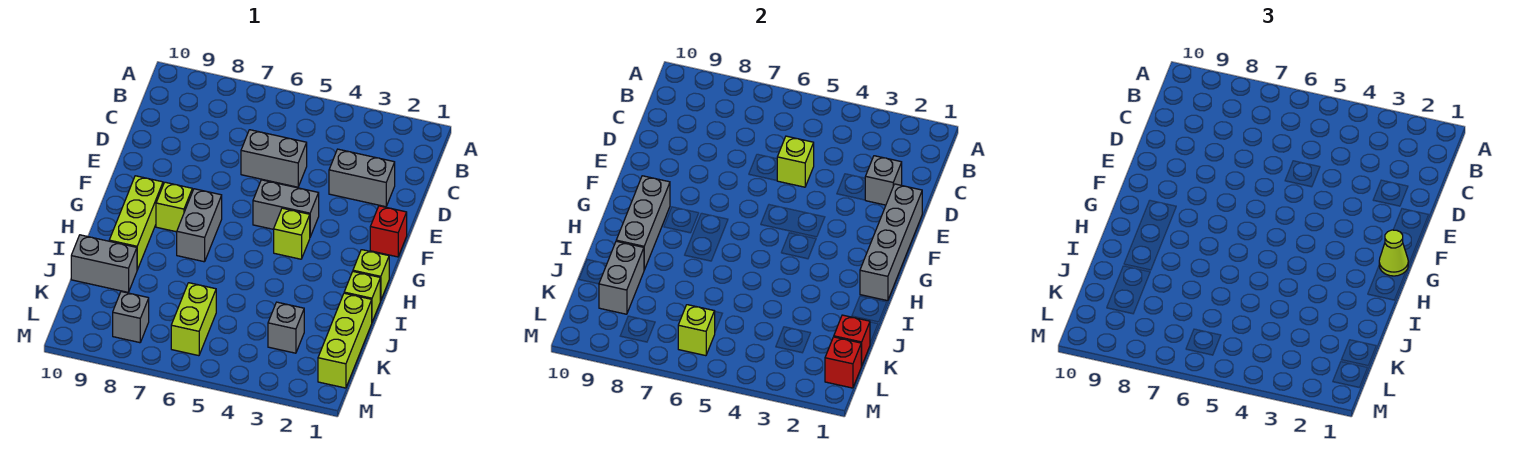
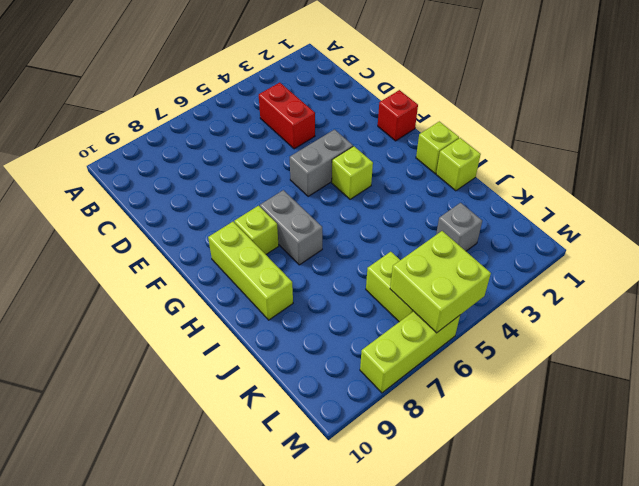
red 1x2 brick [259,83,315,149] -> none
lime 2x2 brick [390,231,491,333] -> lime 1x1 brick [678,305,715,356]
lime 1x3 brick [360,311,460,393] -> lime 1x3 brick turned to [318,293,372,388]
none -> grey 1x2 brick [329,149,395,207]
none -> grey 1x2 brick [241,130,307,187]
none -> grey 1x2 brick [71,235,137,292]

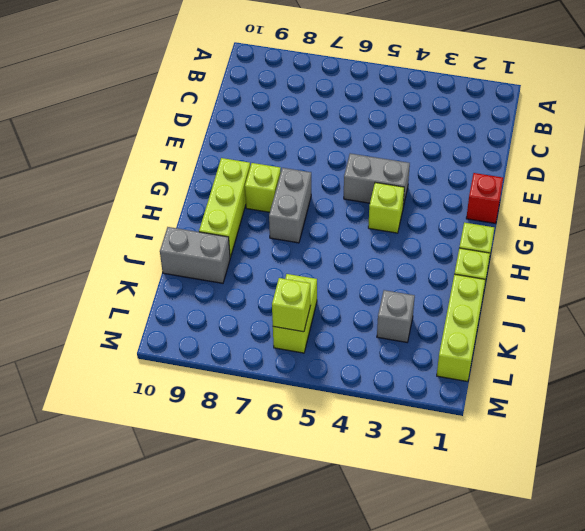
none -> grey 1x2 brick [329,149,395,207]
none -> grey 1x2 brick [241,130,307,187]
none -> grey 1x1 brick [113,292,149,343]

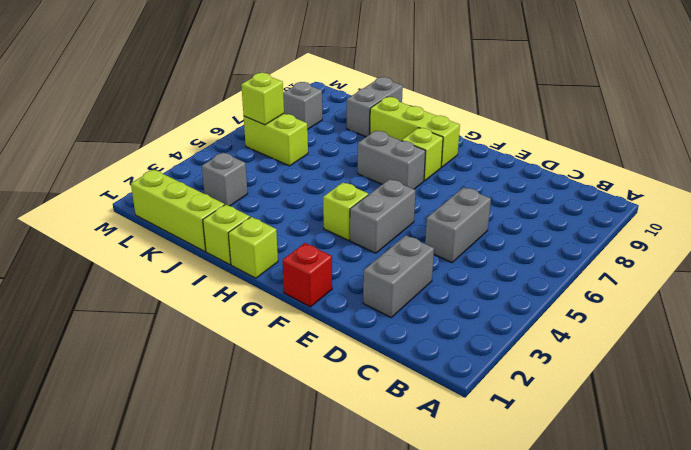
none -> grey 1x1 brick [865,156,902,205]
none -> lime 1x1 brick [777,136,814,187]
none -> grey 1x4 brick [860,184,922,301]

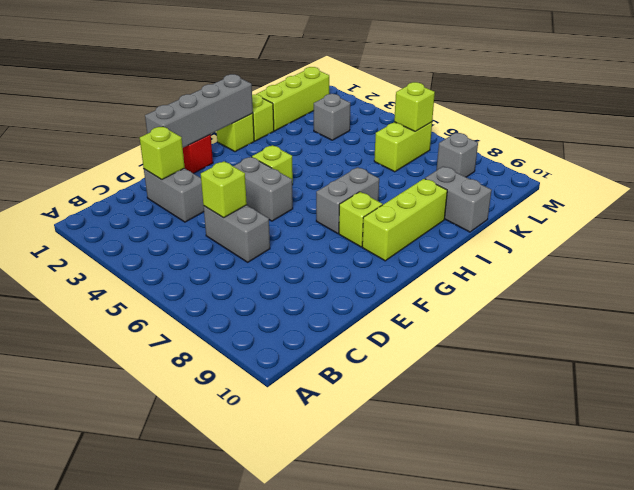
lime 1x1 brick [140,127,185,179] -> grey 1x1 brick [865,156,902,205]
none -> grey 1x3 brick [616,176,670,270]
none -> grey 1x2 brick [599,241,644,314]
none -> red 1x1 brick [834,315,870,366]

